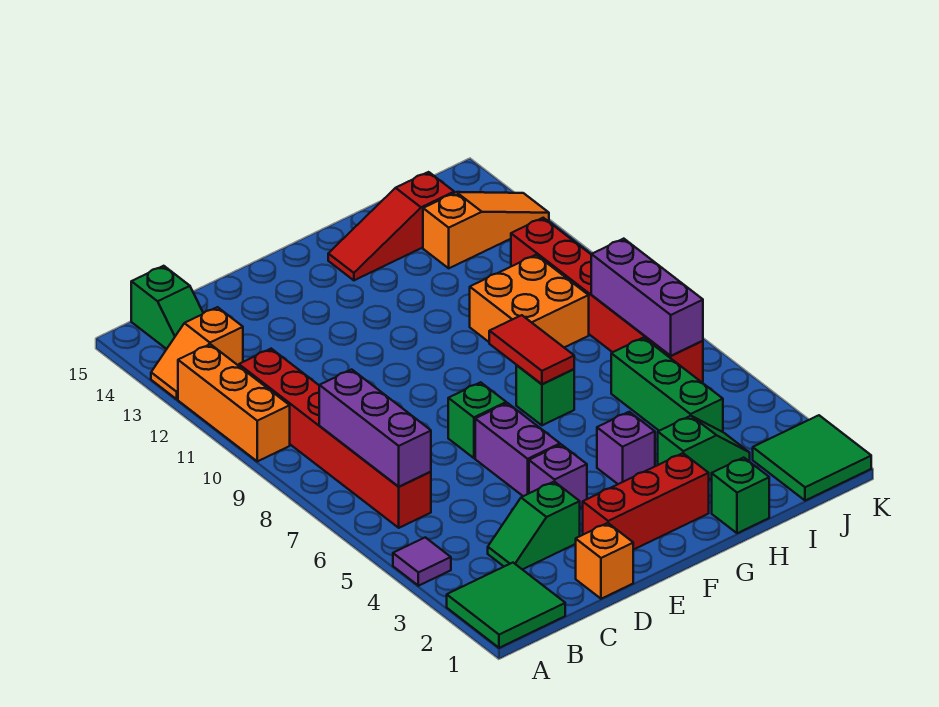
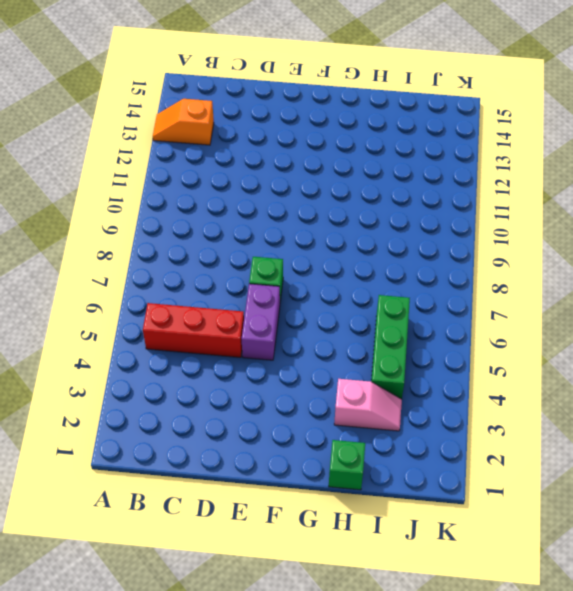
red 1x3 brick [143,303,244,358] -> red 1x3 brick moved to [583,453,709,550]
pink 1x2 slope [334,379,402,431] -> green 1x2 slope [658,416,750,480]
none -> green 2x2 tile [447,563,565,648]
none -> purple 1x1 tile [393,537,451,586]
none -> orange 1x3 brick [178,344,290,461]

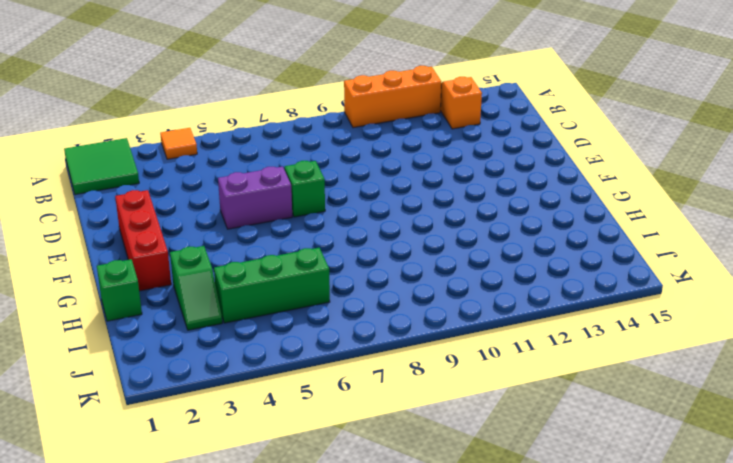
orange 1x1 tile [160,128,197,159] -> purple 1x1 tile [393,537,451,586]
none -> red 1x6 brick [239,349,431,528]
none -> green 1x2 slope [131,266,203,349]
none -> green 1x2 slope [488,482,580,570]

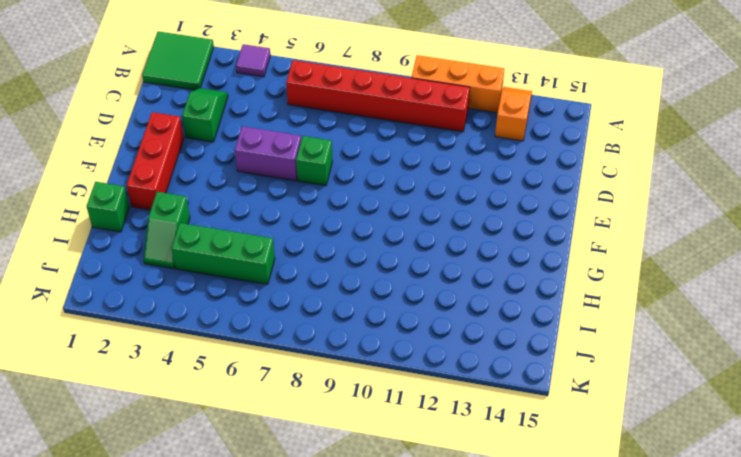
none -> green 1x2 slope [131,266,203,349]
none -> orange 1x1 brick [576,523,633,599]
none -> purple 1x1 brick [529,445,587,508]

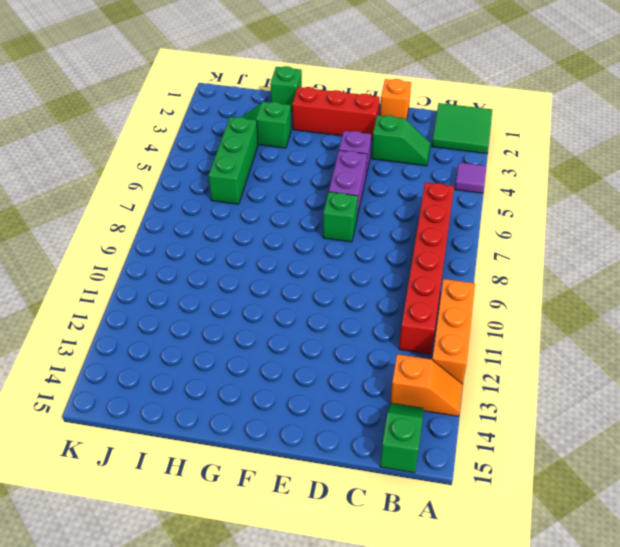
none -> purple 1x1 brick [597,412,655,484]
none -> green 1x1 brick [516,365,574,425]
none -> red 1x3 slope [328,172,454,280]

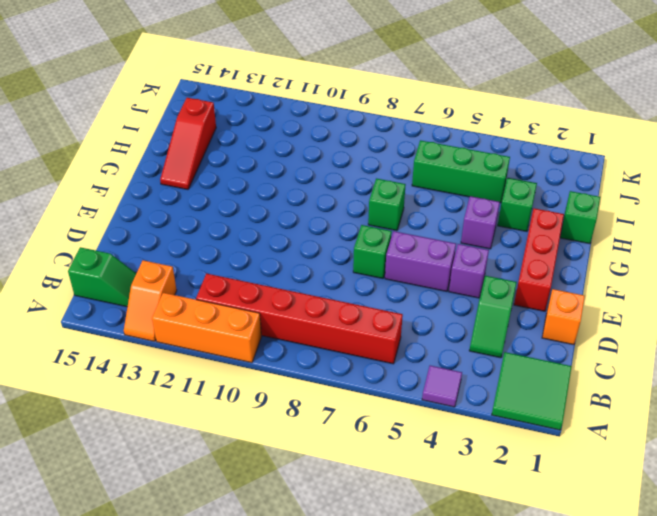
none -> orange 2x2 brick [470,255,589,347]
none -> orange 1x3 slope [423,192,549,268]
none -> green 2x2 tile [753,415,871,501]

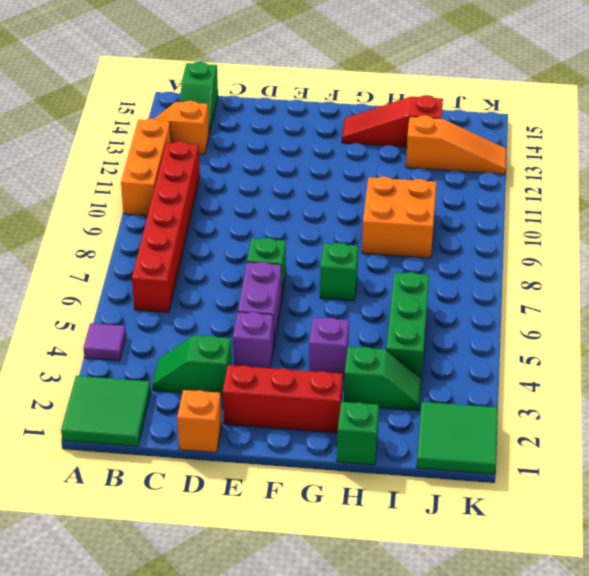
none -> red 1x6 brick [511,218,703,382]
none -> purple 1x3 brick [319,370,431,487]
none -> red 1x2 tile [489,315,574,384]

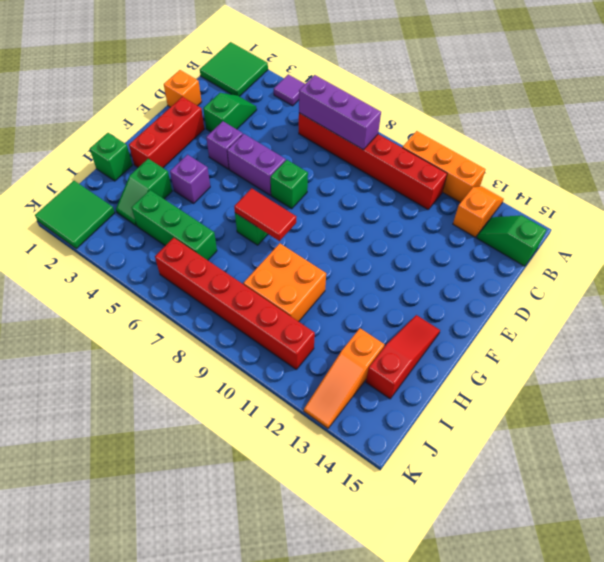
none -> purple 1x3 brick [591,239,703,356]

